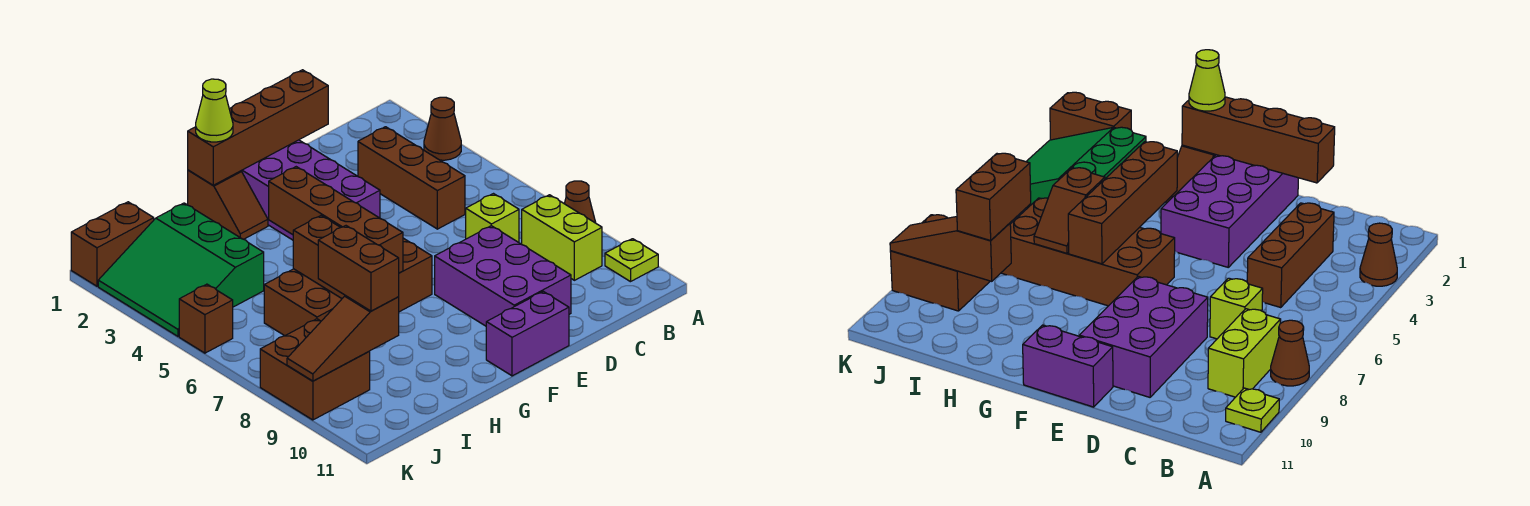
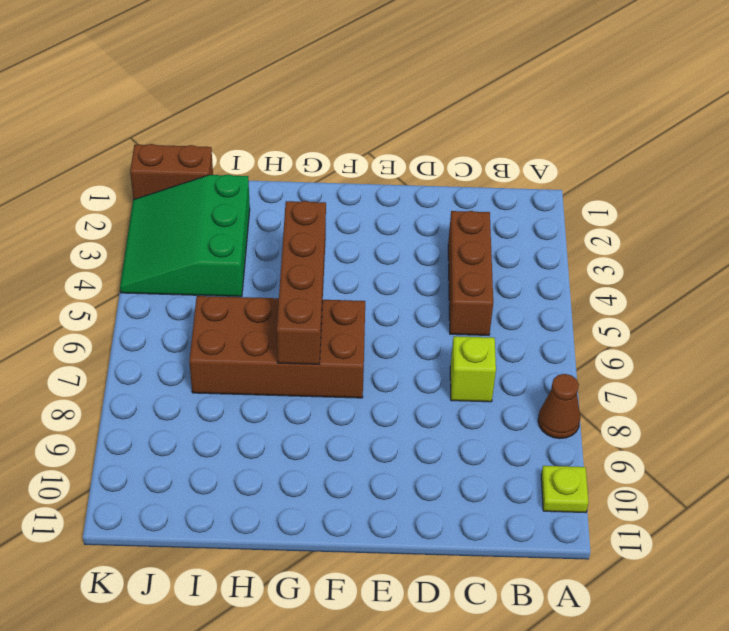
none -> brown 1x1 cone [424,97,461,160]
none -> lime 1x2 brick [522,195,602,280]
none -> purple 2x3 brick [435,226,571,326]

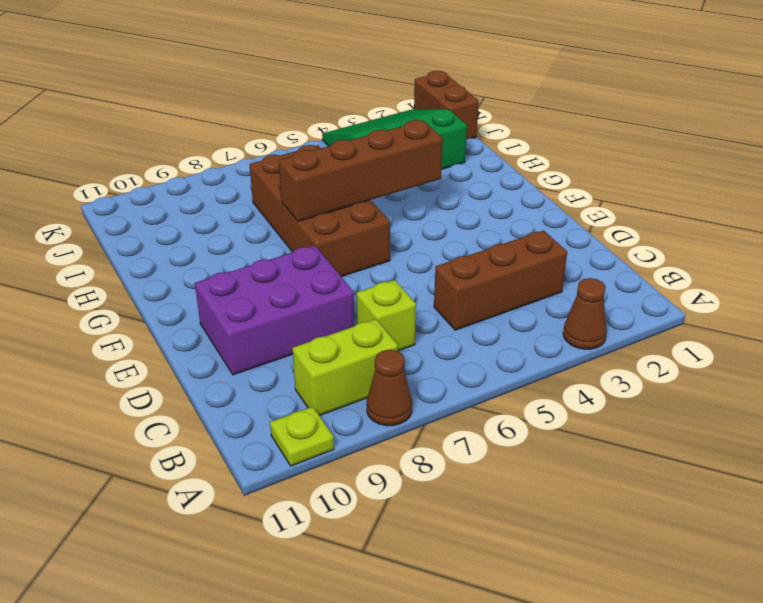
none -> purple 2x4 brick [241,140,380,240]
none -> purple 1x2 brick [486,291,569,376]
none -> brown 1x2 slope [188,170,268,239]

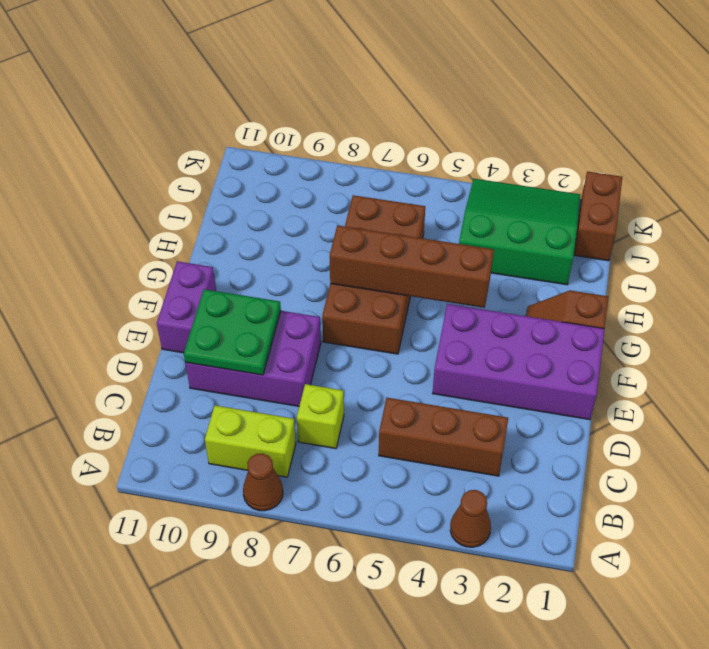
green 2x2 plate [184,289,281,375] -> none
none -> lime 1x1 plate [605,239,658,282]
none -> brown 2x2 brick [260,319,370,420]
none -> brown 1x1 brick [179,284,233,353]

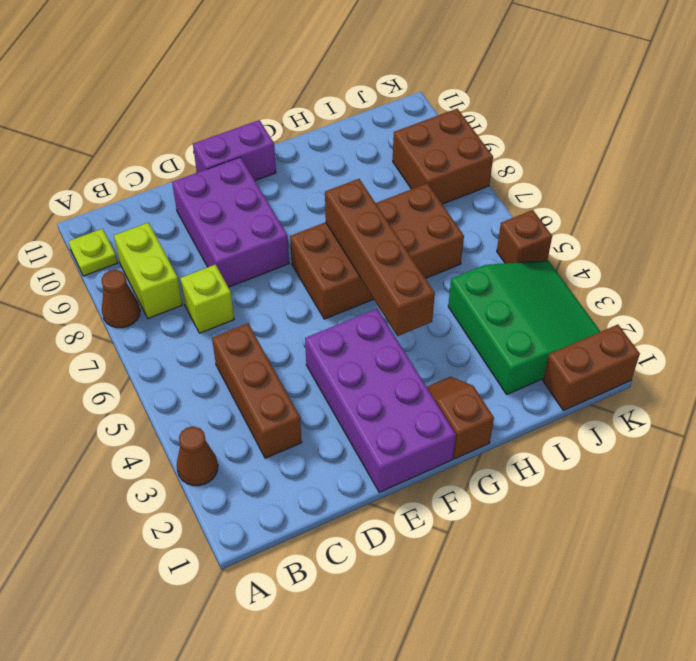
none -> brown 1x4 brick [188,70,328,185]
none -> brown 1x2 slope [293,216,345,298]
none -> brown 1x3 slope [287,296,399,381]

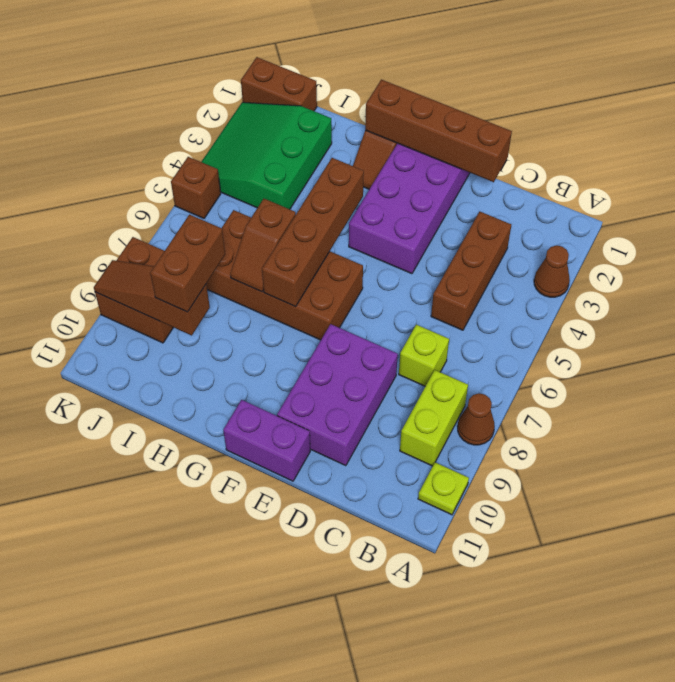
none -> lime 1x1 cone [196,79,233,142]

